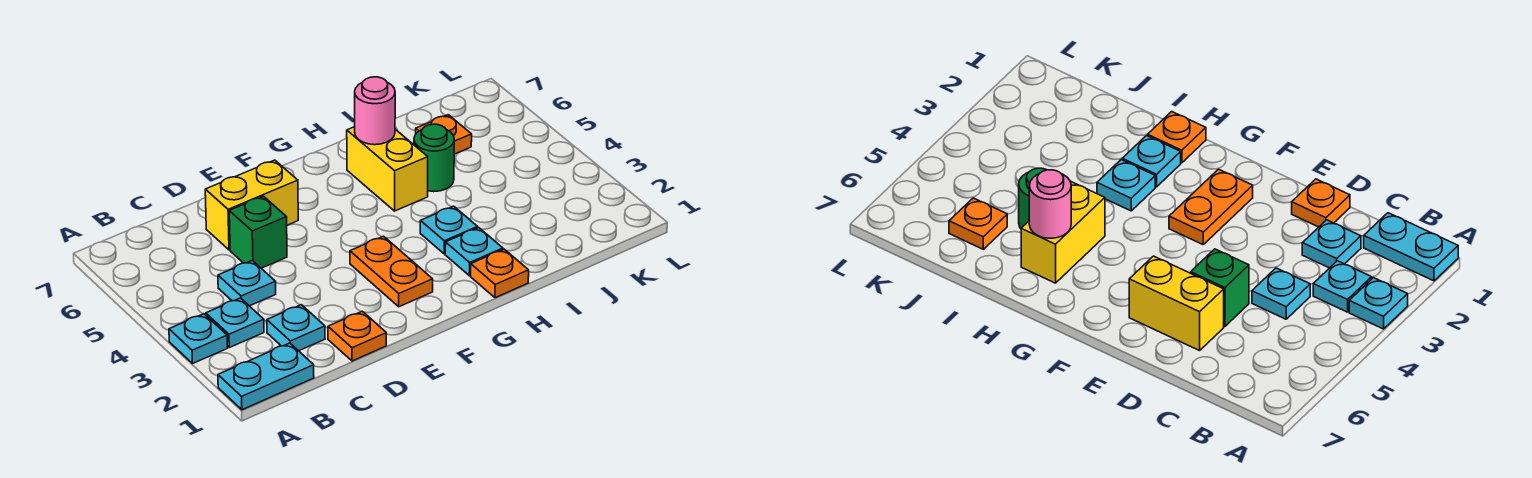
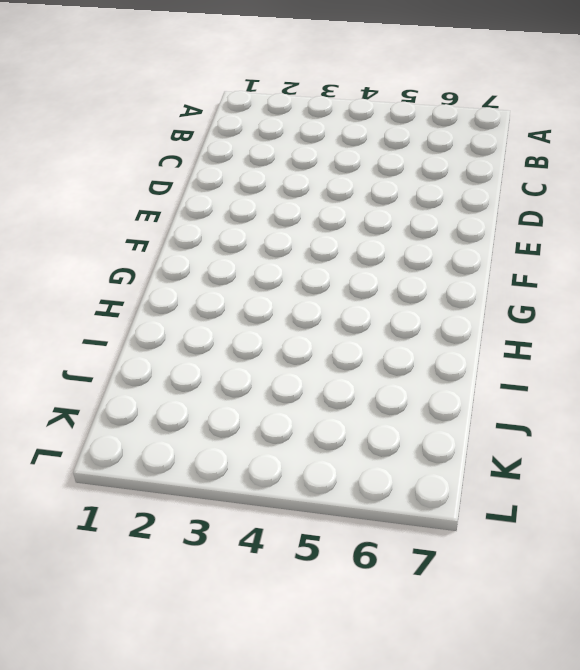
none -> cyan 1x2 plate [218,343,314,410]
none -> cyan 1x1 plate [169,314,228,363]
none -> cyan 1x1 plate [206,298,264,347]

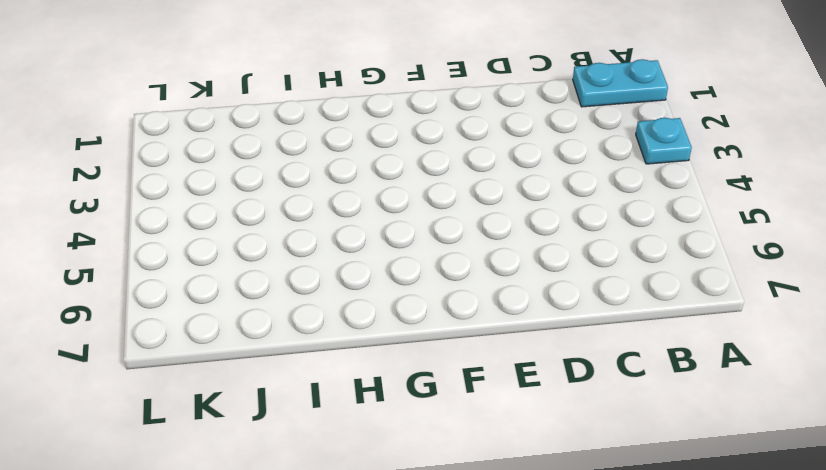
none -> cyan 1x1 plate [206,298,264,347]
none -> cyan 1x1 plate [267,305,325,351]
none -> cyan 1x1 plate [218,261,276,306]

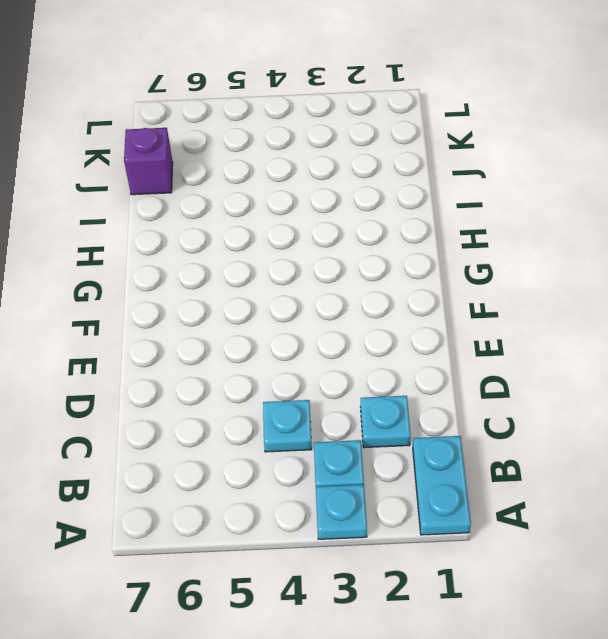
purple 1x1 brick [124,128,173,195] -> none
none -> orange 1x1 plate [328,311,386,361]
none -> green 1x1 brick [229,196,287,268]
none -> yellow 1x2 brick [205,160,298,250]

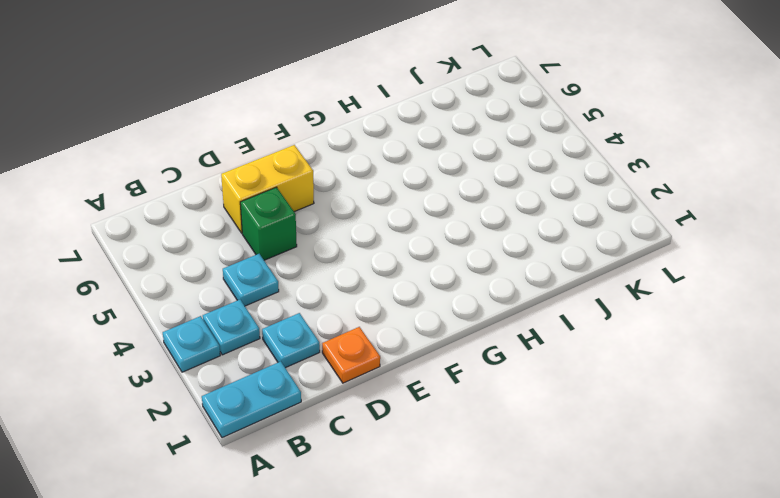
none -> orange 1x2 plate [350,236,433,307]
none -> orange 1x1 plate [471,249,529,298]
none -> cyan 1x1 plate [445,228,503,276]

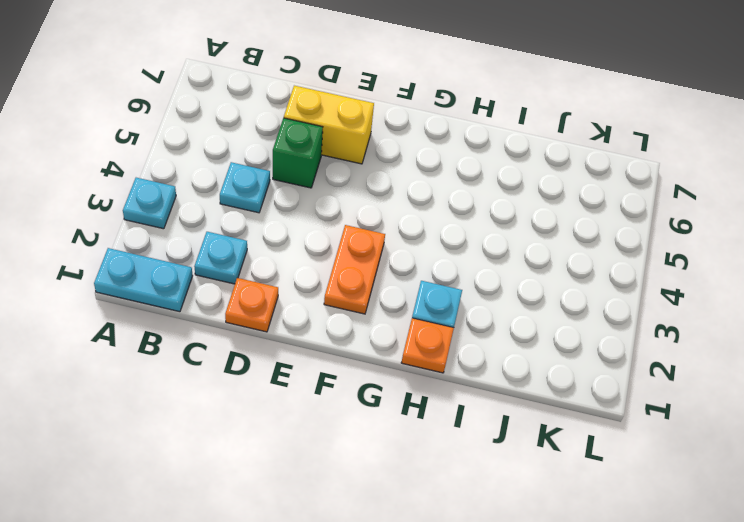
none -> cyan 1x1 plate [206,298,264,347]
none -> cyan 1x1 plate [420,206,478,254]
none -> yellow 1x2 brick [347,127,428,211]

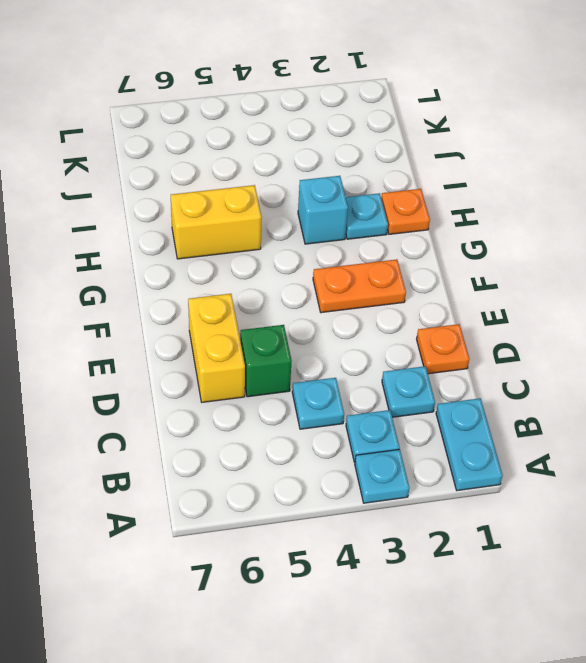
cyan 1x1 brick [298,176,348,244] -> cyan 1x1 plate [420,206,478,254]
none -> green 1x1 round brick [414,124,454,192]
none -> orange 1x1 plate [416,115,472,154]
none -> pink 1x1 round brick [355,77,395,145]

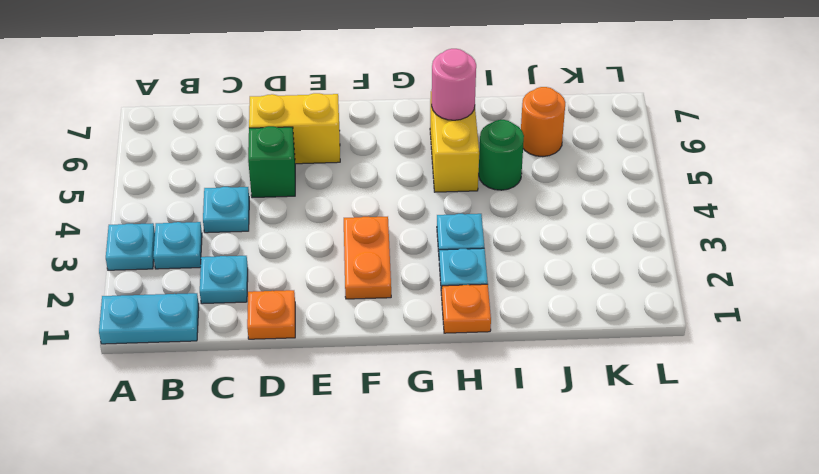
orange 1x1 round brick [521,87,565,157] -> orange 1x1 plate [416,115,472,154]

